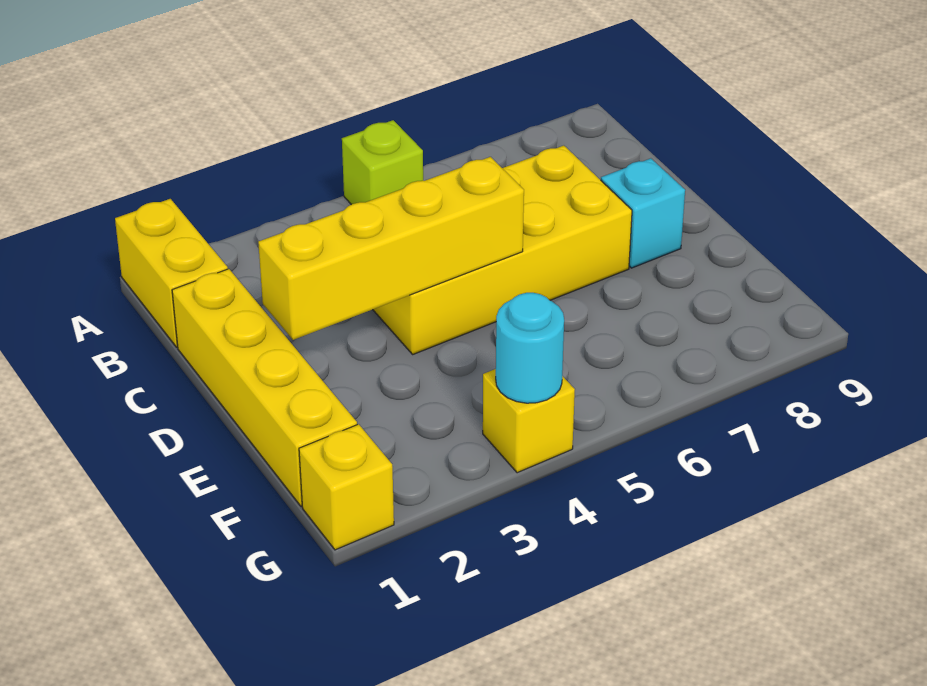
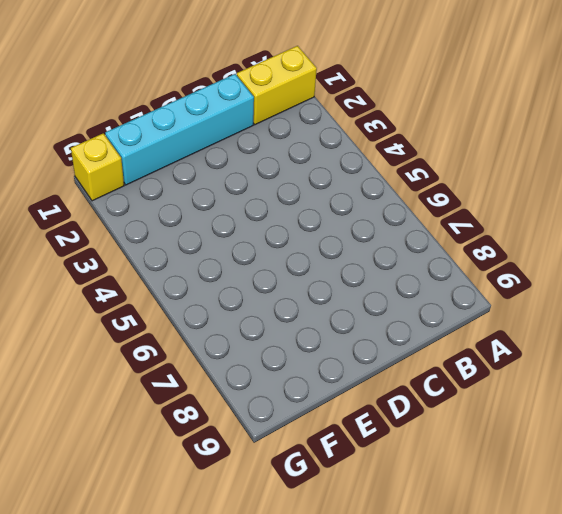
cyan 1x4 brick [105,74,254,185] -> yellow 1x4 brick [172,269,357,506]
none -> lime 1x1 brick [342,120,423,205]
none -> yellow 2x4 brick [373,146,632,354]

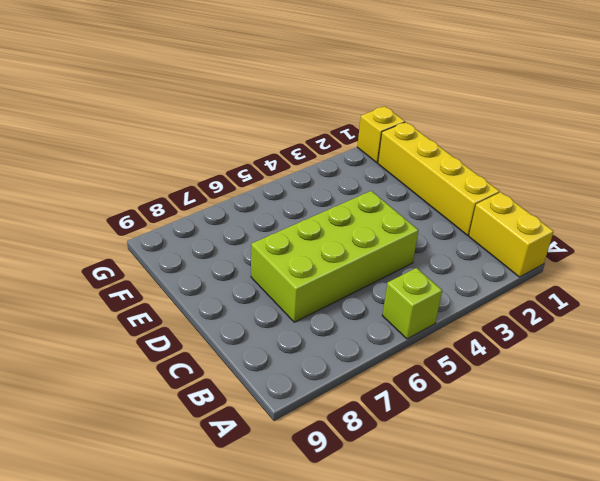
lime 2x4 brick [251,191,418,322] -> yellow 2x4 brick [373,146,632,354]
none -> cyan 1x1 brick [601,158,685,268]
none -> yellow 1x1 brick [483,369,575,473]

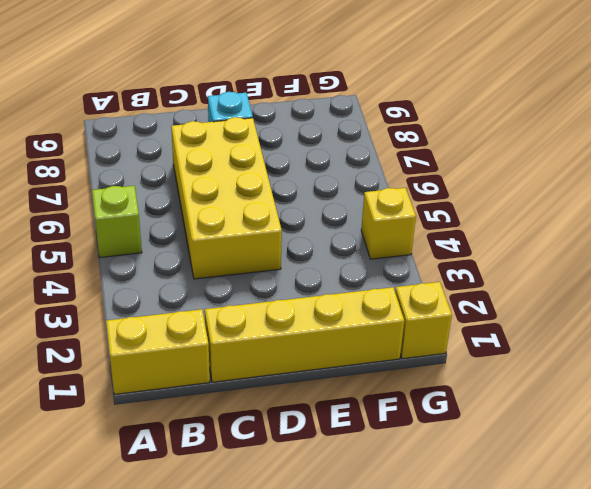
none -> yellow 1x4 brick [258,157,524,340]
none -> cyan 1x1 round brick [496,293,564,403]

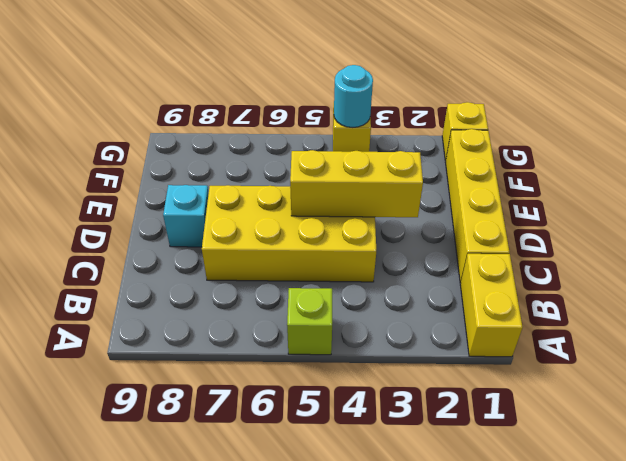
yellow 1x3 brick [290,150,423,217] -> yellow 1x4 brick [258,157,524,340]

